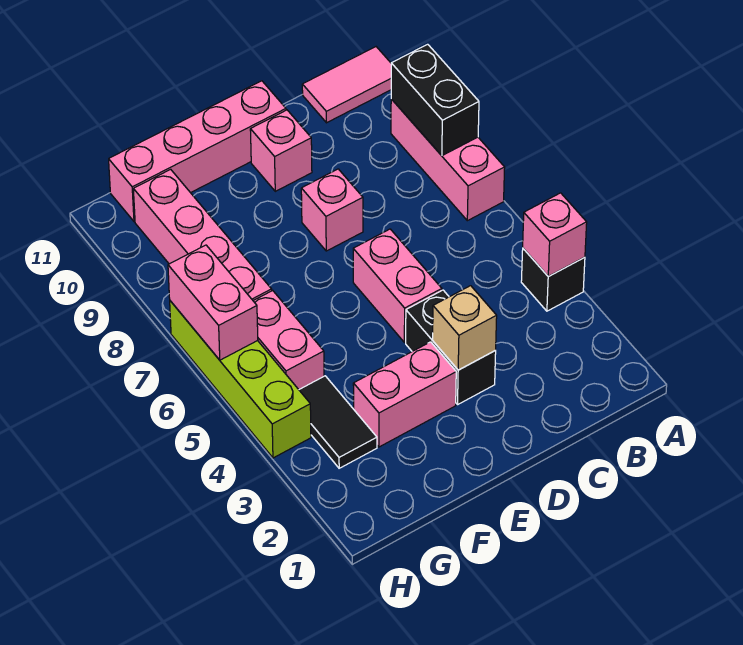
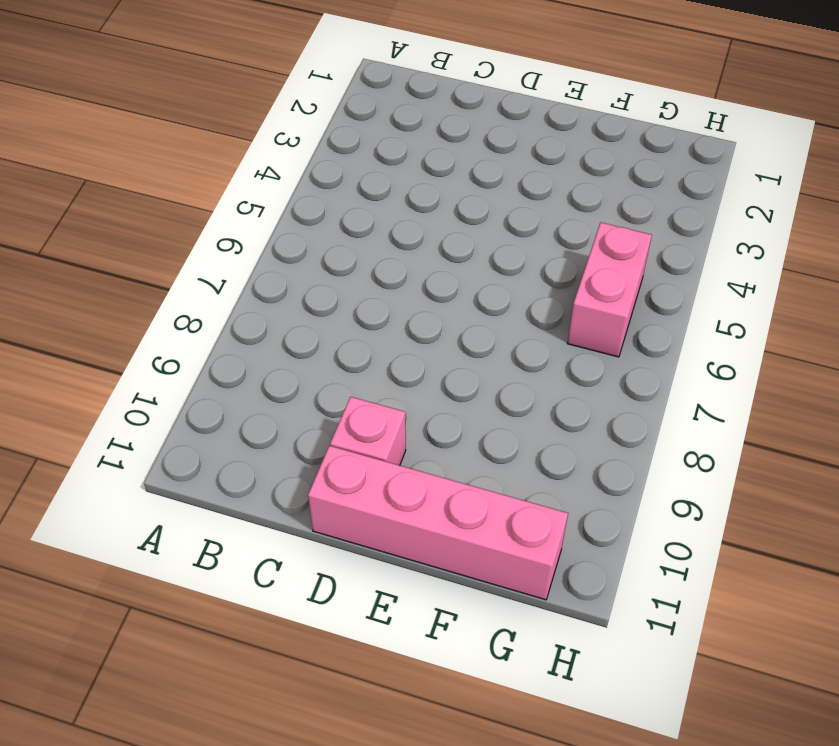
none -> black 1x1 brick [521,249,585,311]
none -> pink 1x3 brick [391,99,505,221]
none -> pink 1x2 tile [302,47,391,123]

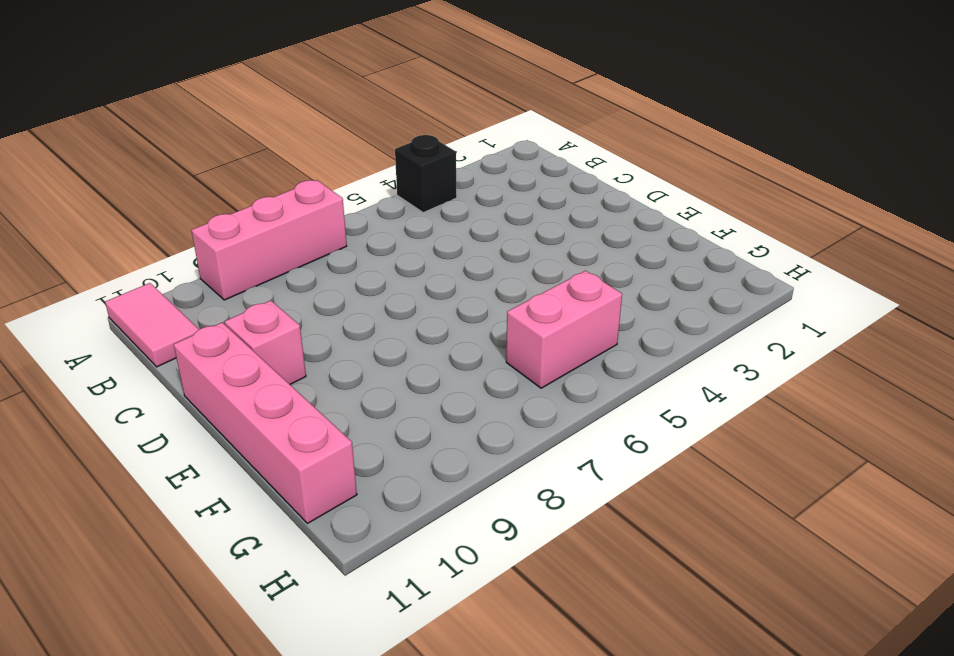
none -> black 1x2 brick [406,290,496,404]
none -> pink 1x2 brick [353,229,442,342]
none -> pink 1x1 brick [301,169,363,251]

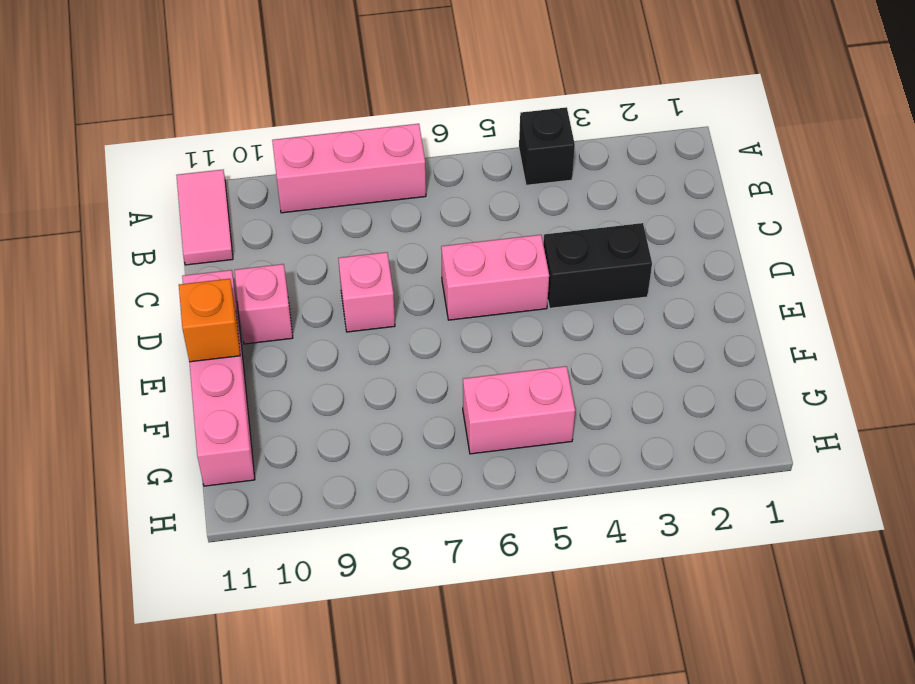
orange 1x1 brick [179,279,240,362] -> none
none -> pink 1x2 brick [353,342,456,447]
none -> black 1x2 tile [299,376,377,468]
none -> pink 1x4 brick [133,169,272,300]

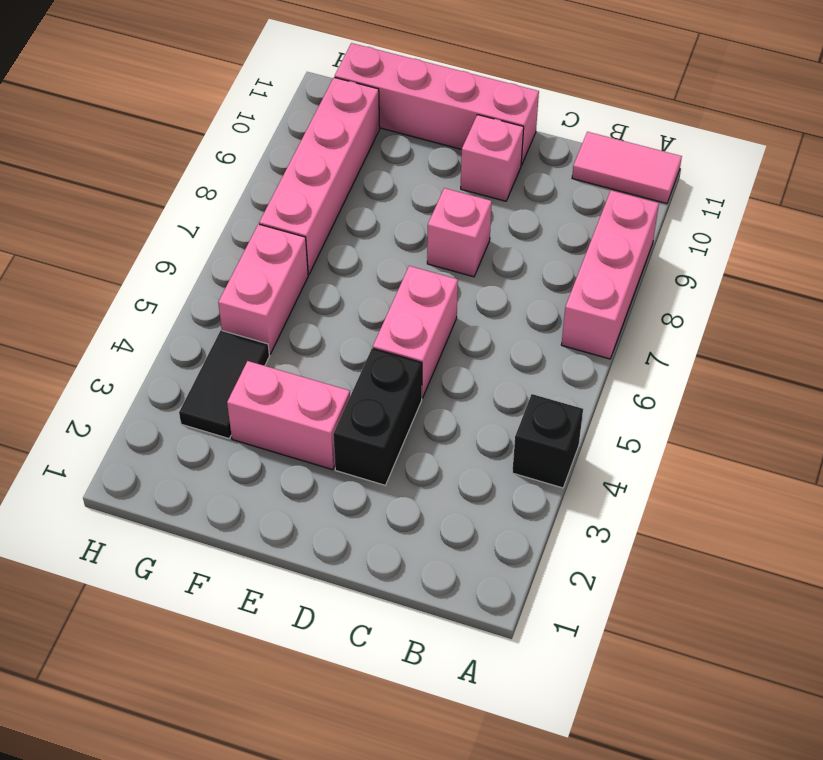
none -> lime 1x4 brick [170,301,311,458]
none -> pink 1x1 brick [523,193,587,276]
none -> black 1x2 brick [391,44,479,156]

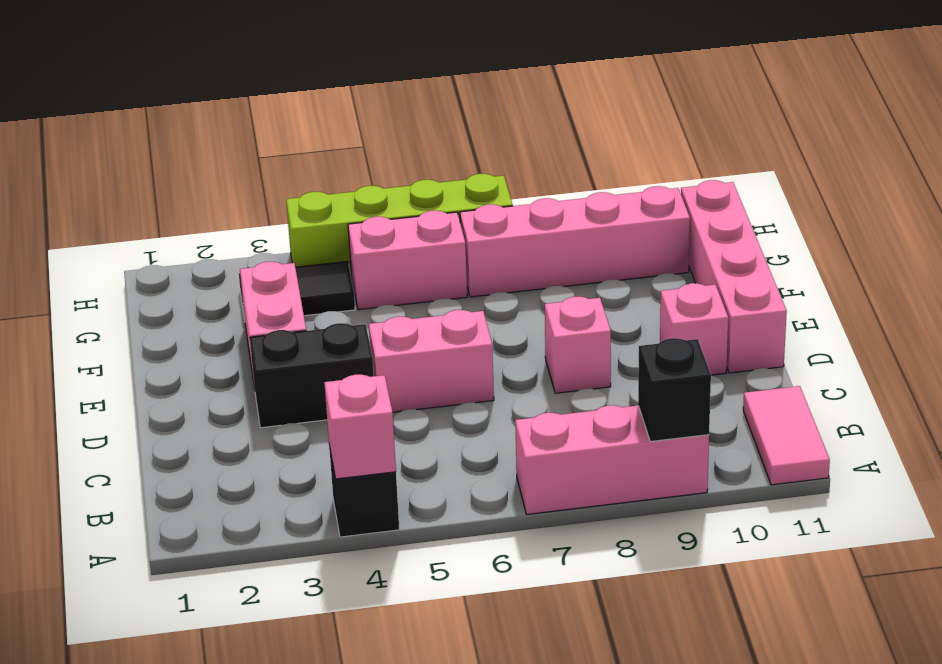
black 1x1 brick [638,338,711,442] -> black 1x2 brick [391,44,479,156]
none -> tan 1x1 brick [433,286,497,370]
none -> pink 1x2 brick [168,245,258,360]

